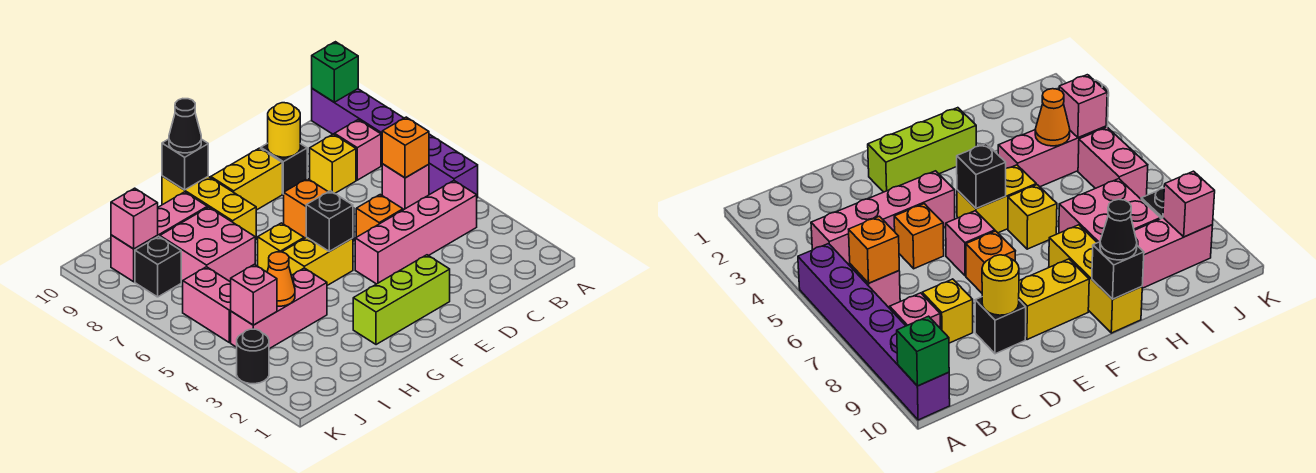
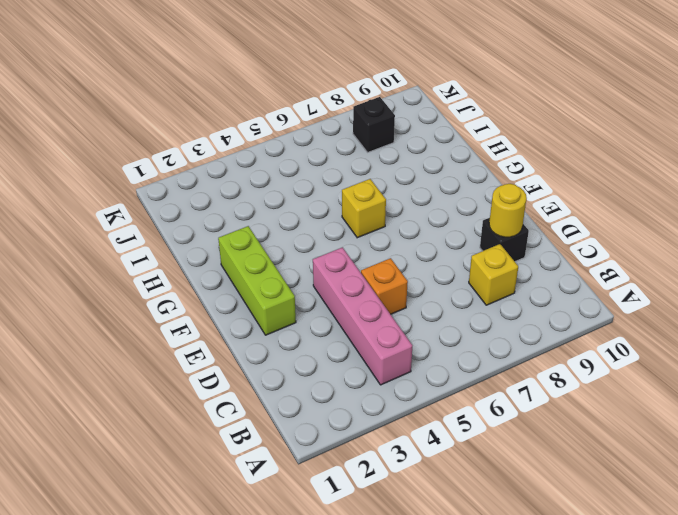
none -> purple 1x6 brick [312,89,478,198]
none -> pink 1x1 brick [382,164,429,210]
none -> pink 1x1 brick [335,120,381,180]

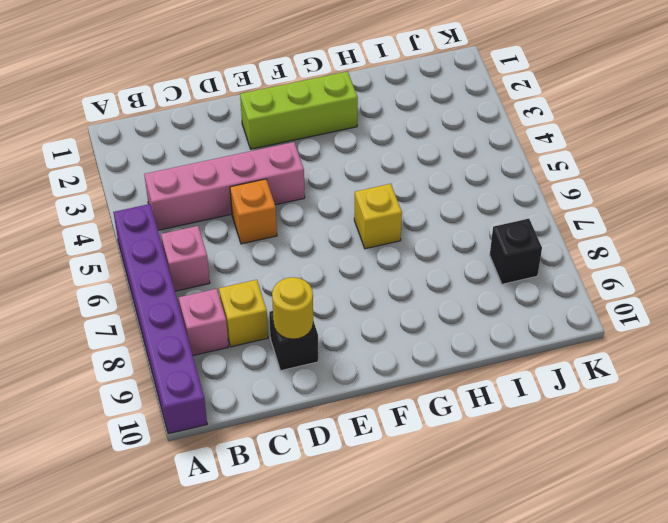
none -> pink 1x1 brick [946,211,995,276]
none -> orange 1x1 brick [284,179,328,238]
none -> yellow 1x2 brick [211,148,282,210]

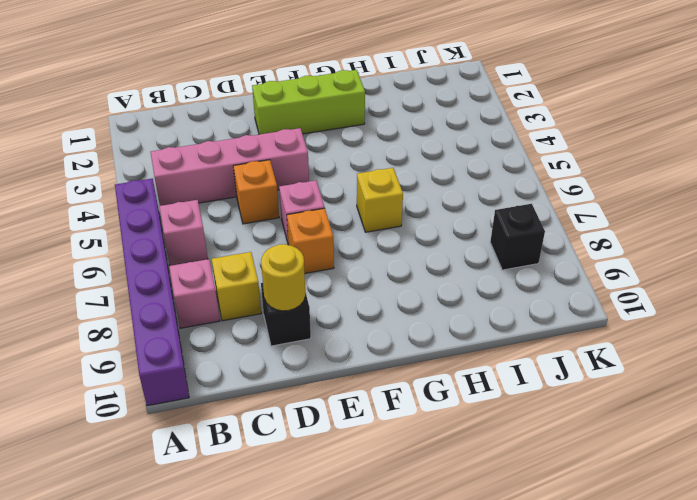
none -> yellow 1x2 brick [211,148,282,210]
none -> yellow 1x2 brick [282,237,353,285]
none -> yellow 1x3 brick [162,176,256,240]

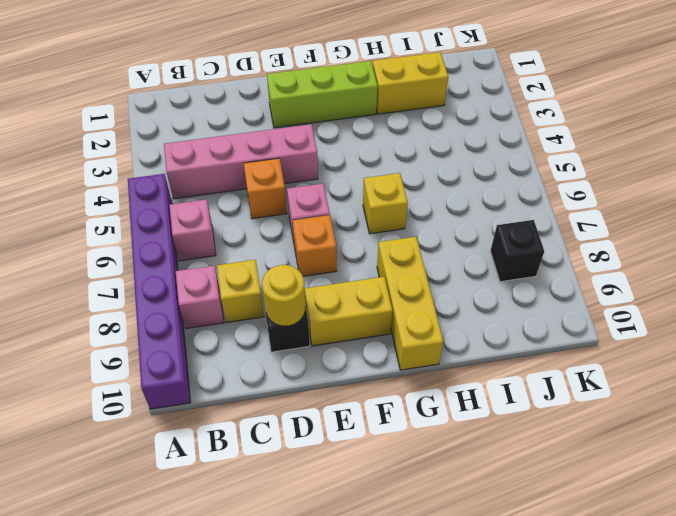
yellow 1x2 brick [373,52,448,114] -> yellow 1x2 brick moved to [282,237,353,285]
none -> pink 1x3 brick [231,268,327,349]
none -> pink 2x2 brick [160,207,255,282]
none -> pink 1x3 brick [111,192,207,282]

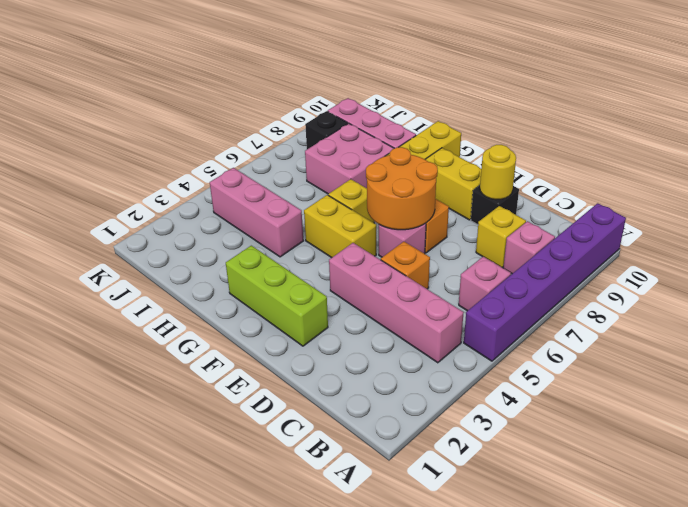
orange 2x2 round brick [366,147,438,230] -> none
none -> pink 1x2 brick [183,267,231,343]
none -> black 1x1 round brick [237,329,269,384]
none -> green 1x1 brick [312,42,358,102]

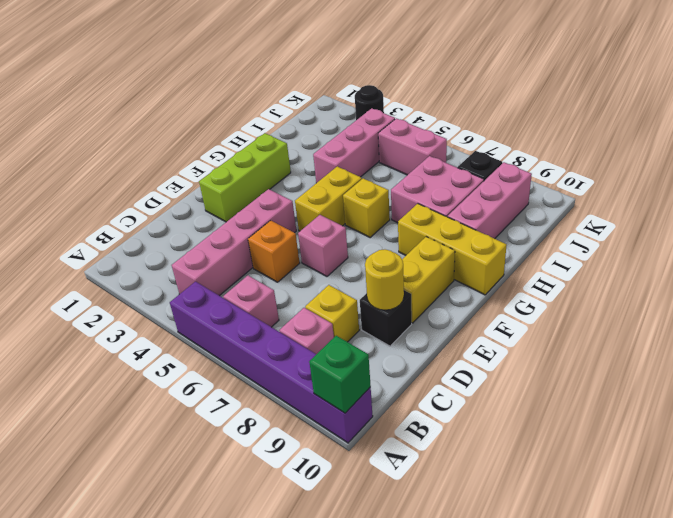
none -> orange 1x1 brick [284,179,328,238]
none -> orange 1x1 brick [382,117,429,178]
none -> black 1x1 brick [306,191,353,251]

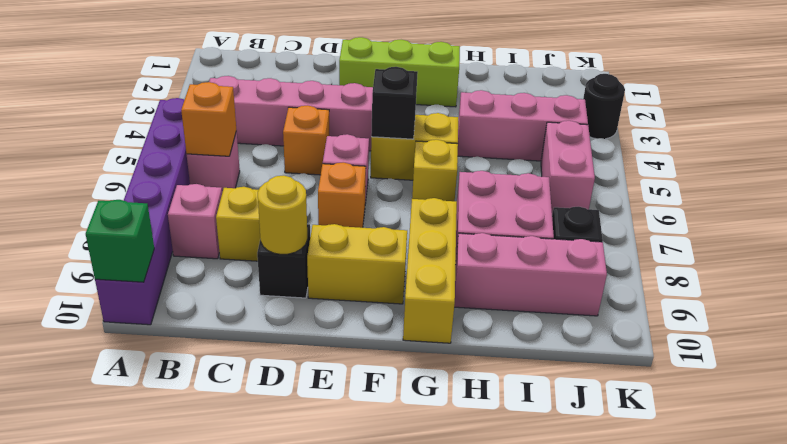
none -> black 1x1 brick [162,139,208,190]
none -> orange 1x1 cone [267,252,295,306]
none -> pink 1x1 brick [231,264,277,325]

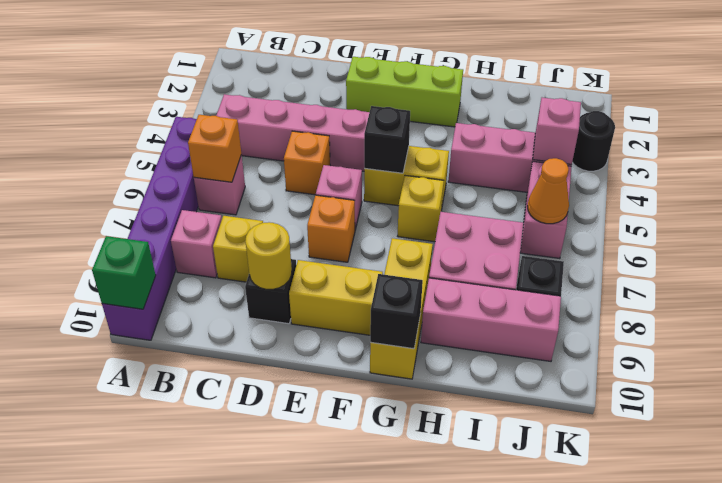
orange 1x1 cone [527,158,569,224] -> orange 1x1 cone moved to [267,252,295,306]
none -> pink 1x1 brick [111,188,158,249]
none -> black 1x1 cone [169,99,201,153]

